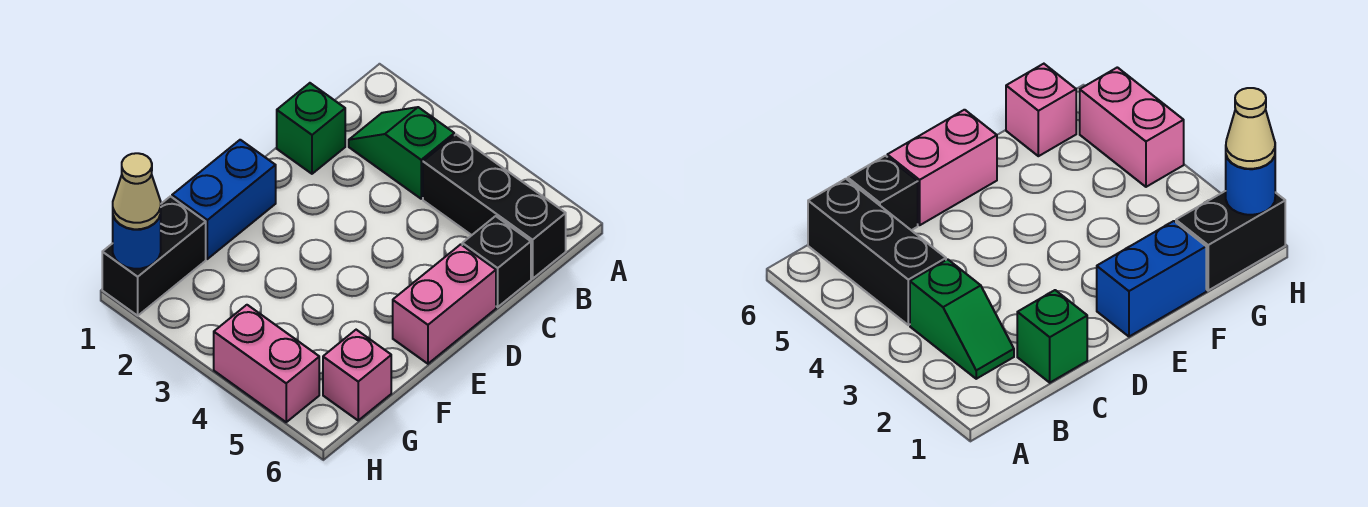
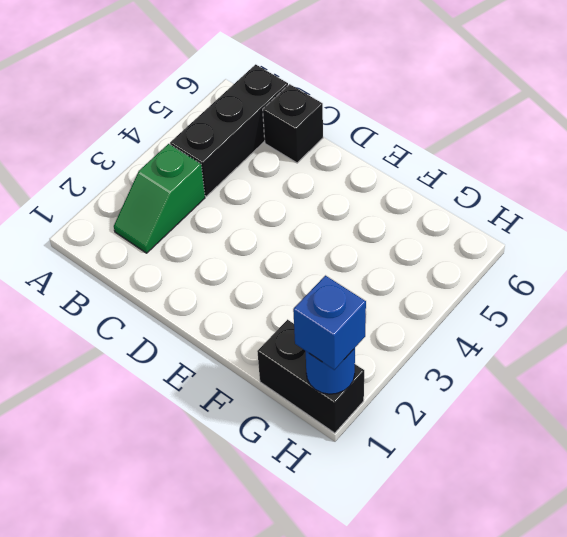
blue 1x1 brick [293,276,366,370] -> tan 1x1 cone [113,153,161,229]
none -> green 1x1 brick [277,83,345,174]
none -> pink 1x2 brick [393,244,496,364]

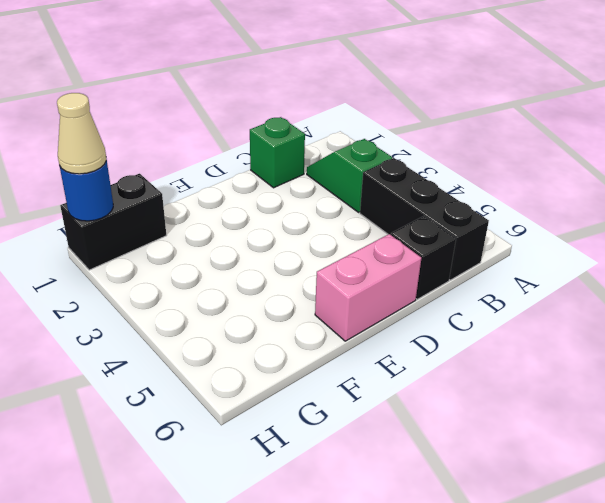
none -> blue 1x2 brick [172,140,276,259]
none -> pink 1x1 brick [323,330,391,420]

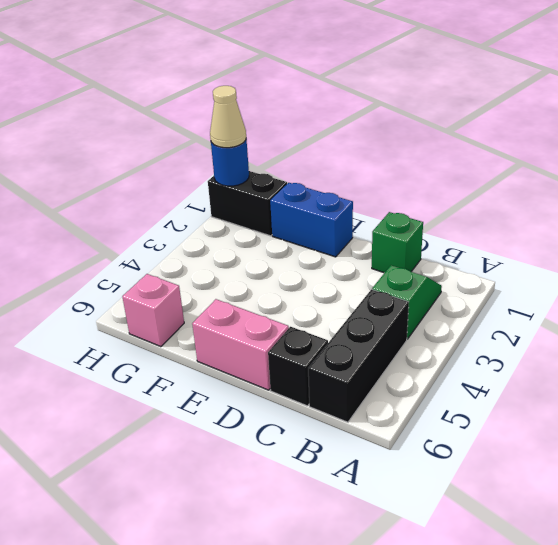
none -> pink 1x2 brick [214,305,319,422]

